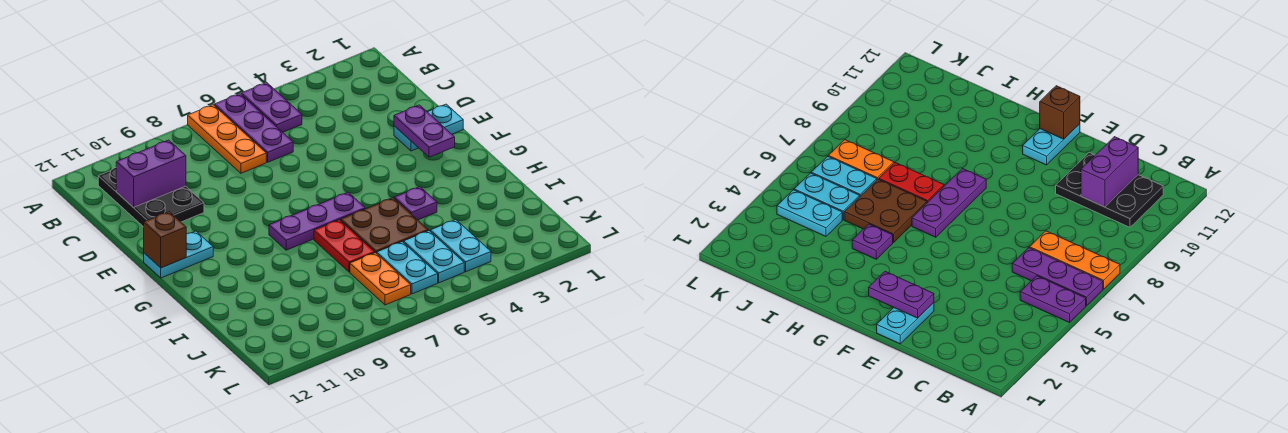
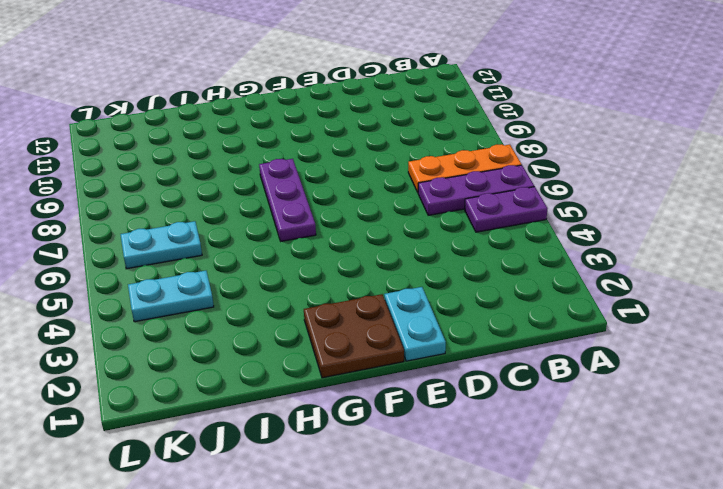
brown 2x2 plate [304,294,404,378] -> brown 2x2 plate moved to [341,198,428,254]
none -> black 2x3 plate [98,168,204,227]
none -> cyan 1x2 plate [144,231,213,278]
none -> purple 1x1 plate [394,187,437,220]

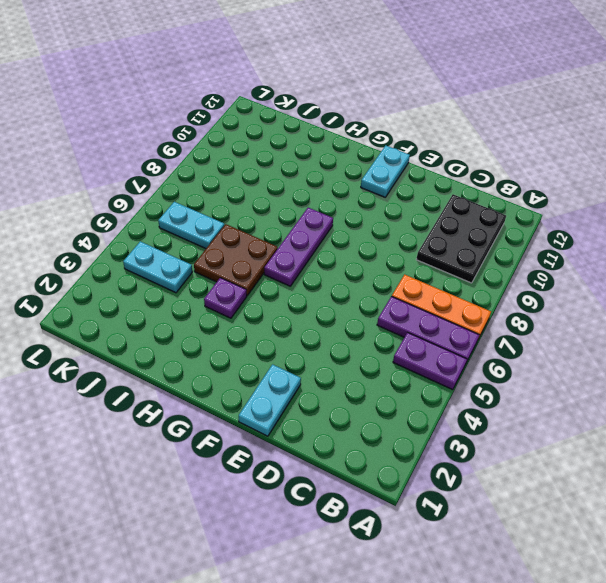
black 2x3 plate [416,194,506,283] -> black 2x3 plate turned to [98,168,204,227]
none -> red 1x2 plate [314,220,375,272]
none -> cyan 1x2 plate [404,231,464,283]
none -> orange 1x2 plate [350,253,411,305]

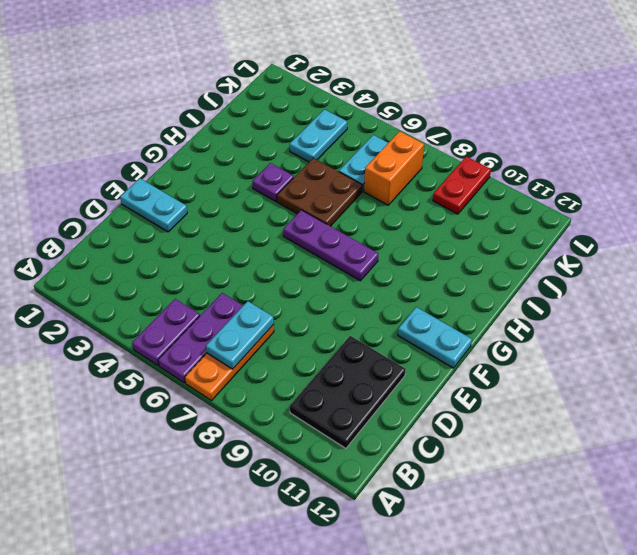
cyan 1x2 plate [206,301,274,369] -> cyan 1x2 plate moved to [404,231,464,283]
orange 1x2 brick [364,131,424,205] -> orange 1x2 plate [350,253,411,305]
red 1x2 plate [433,156,491,214] -> red 1x2 plate moved to [314,220,375,272]
none -> purple 1x2 brick [116,140,186,208]
none -> purple 1x2 plate [394,105,455,157]
none -> brown 1x1 brick [144,212,186,268]

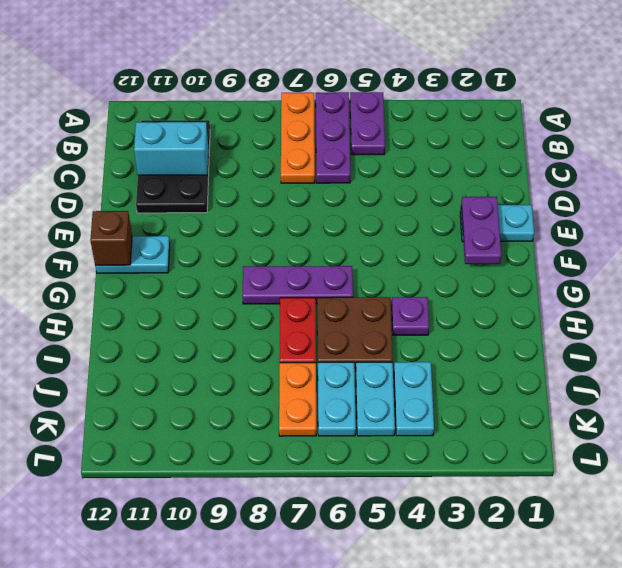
cyan 1x2 brick [134,122,208,175] -> purple 1x2 brick [116,140,186,208]

